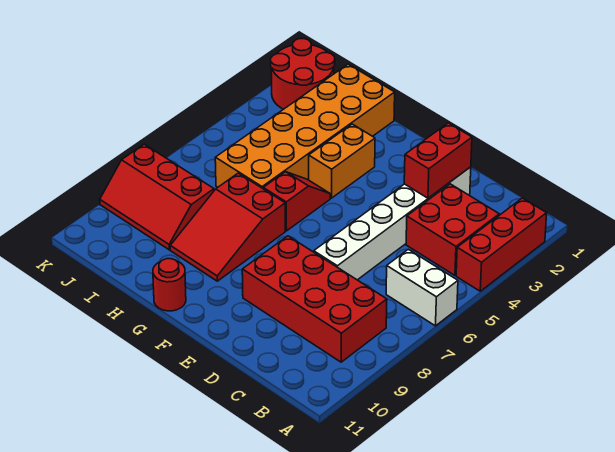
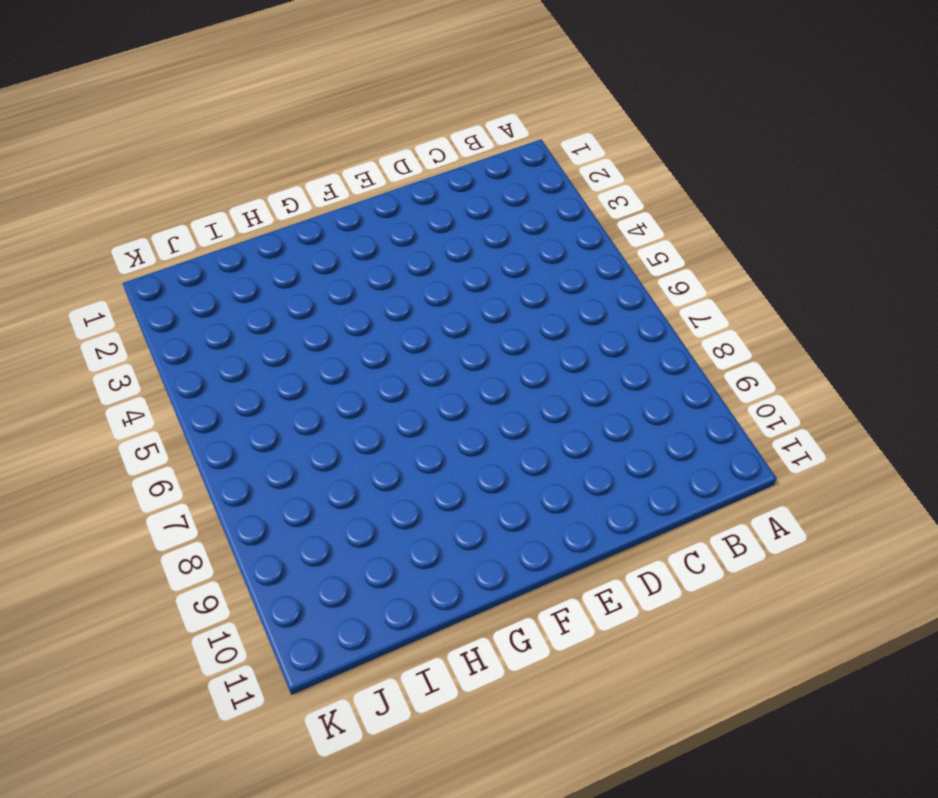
none -> red 1x3 brick [456,198,547,291]
none -> white 1x2 brick [386,249,458,326]
none -> red 2x2 brick [406,184,499,275]

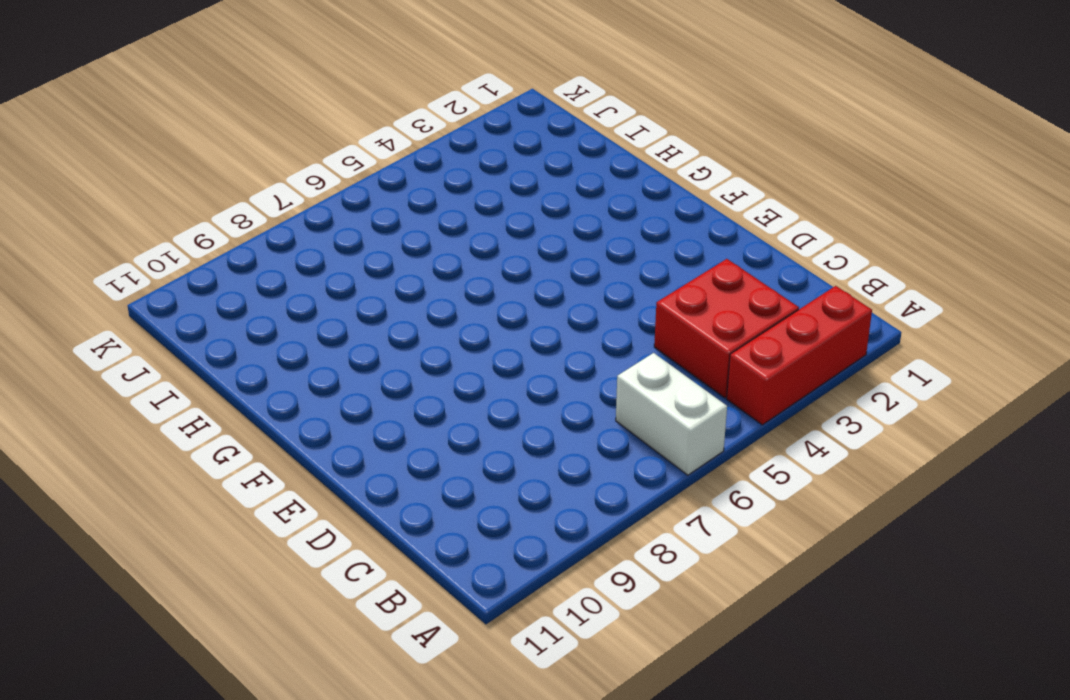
none -> red 2x4 brick [242,236,387,362]
none -> white 1x6 brick [314,167,471,280]
none -> orange 1x2 brick [309,124,375,198]

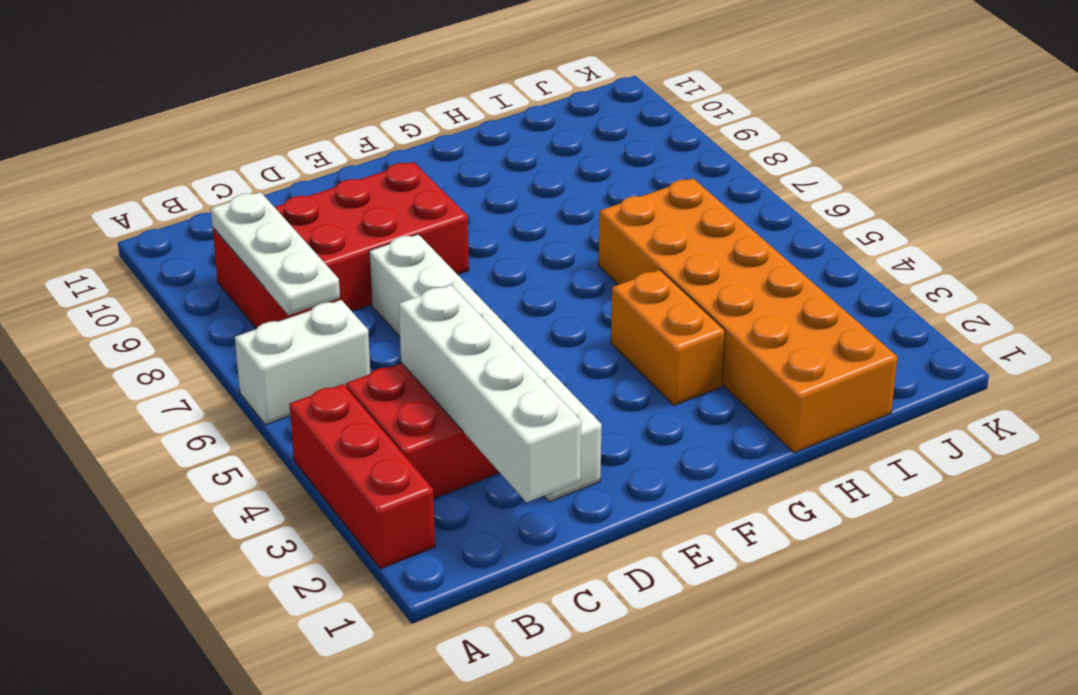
white 1x3 plate [211,192,340,315] -> none
white 1x4 brick [399,285,581,502] -> none
none -> red 1x2 slope [263,172,330,231]
none -> red 2x3 slope [170,173,285,281]
none -> red 1x1 round brick [153,259,186,311]

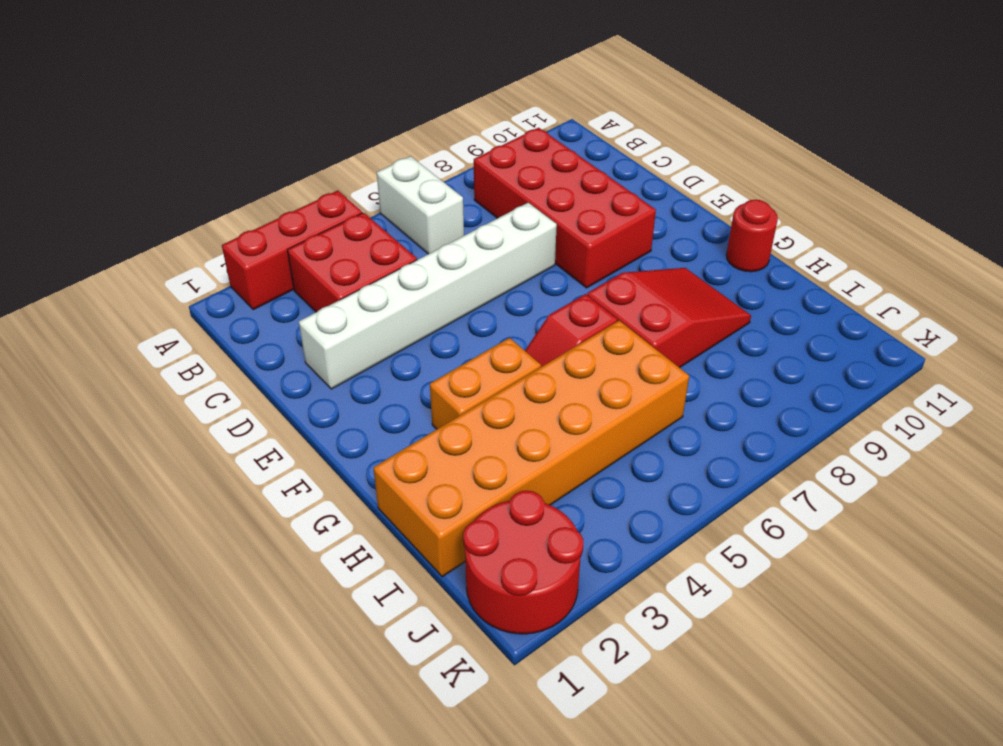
none -> red 2x3 slope [100,144,214,250]
none -> red 1x2 brick [404,123,472,198]

